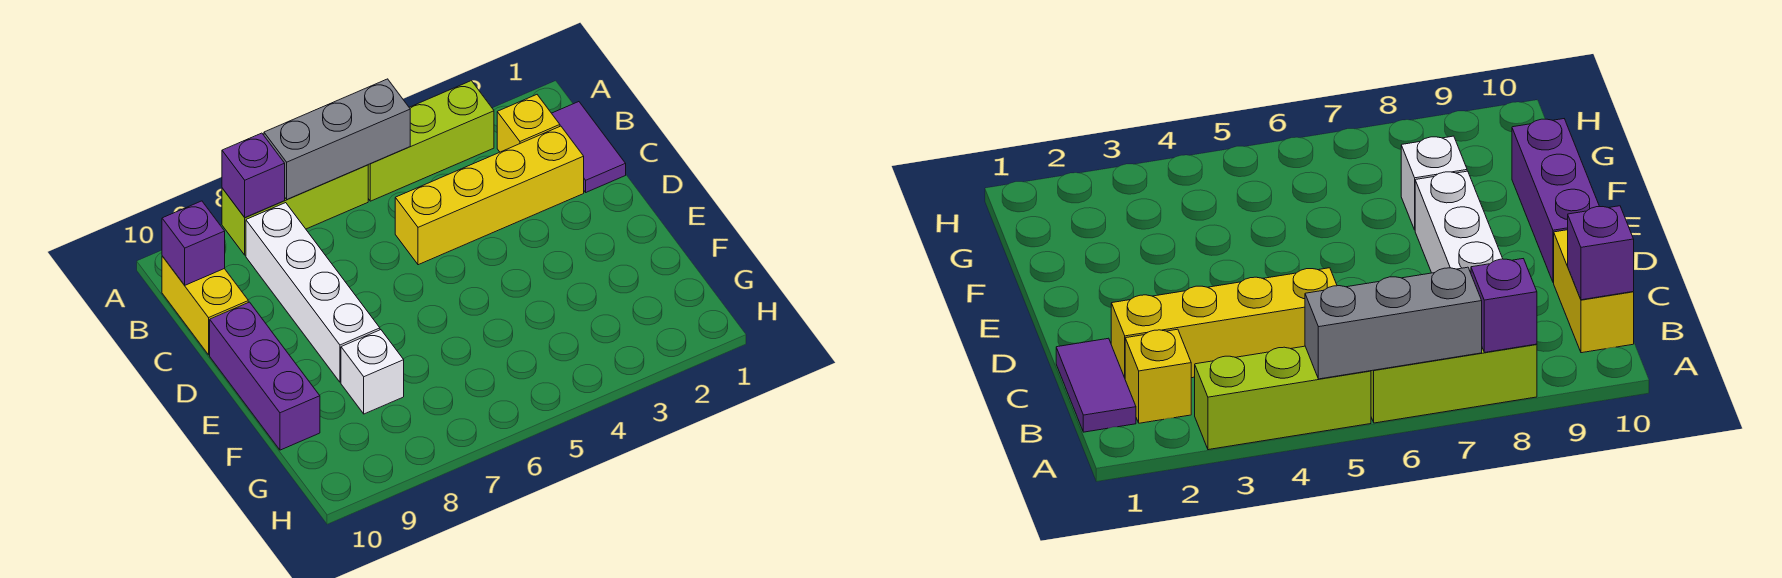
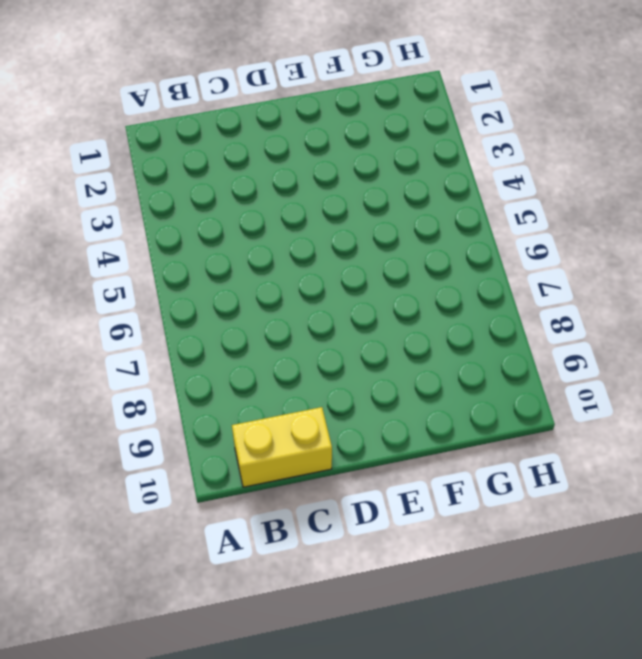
none -> lime 1x3 brick [368,81,494,201]
none -> lime 1x3 brick [222,165,368,255]
none -> purple 1x2 tile [552,102,626,192]

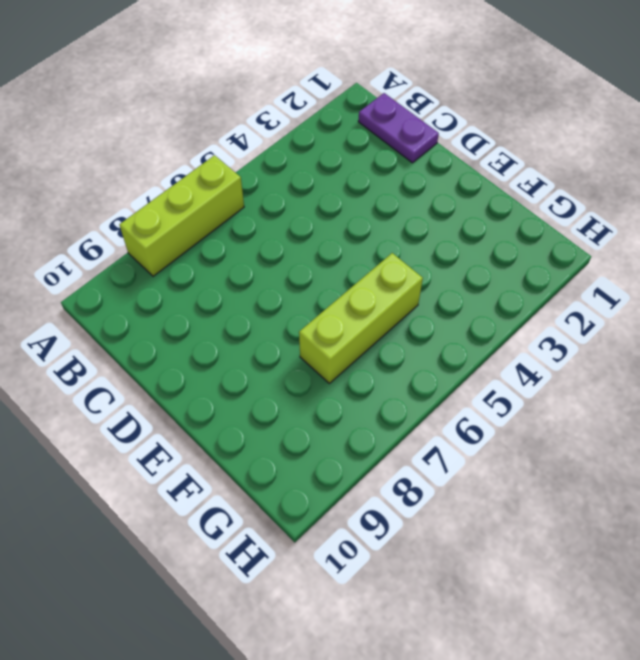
purple 1x2 plate [358,93,439,163] -> purple 1x2 tile [552,102,626,192]
lime 1x3 brick [299,253,423,383] -> lime 1x3 brick moved to [368,81,494,201]
none -> yellow 1x1 brick [497,95,560,152]
none -> white 1x4 brick [246,203,380,382]
none -> yellow 1x2 brick [162,256,248,355]

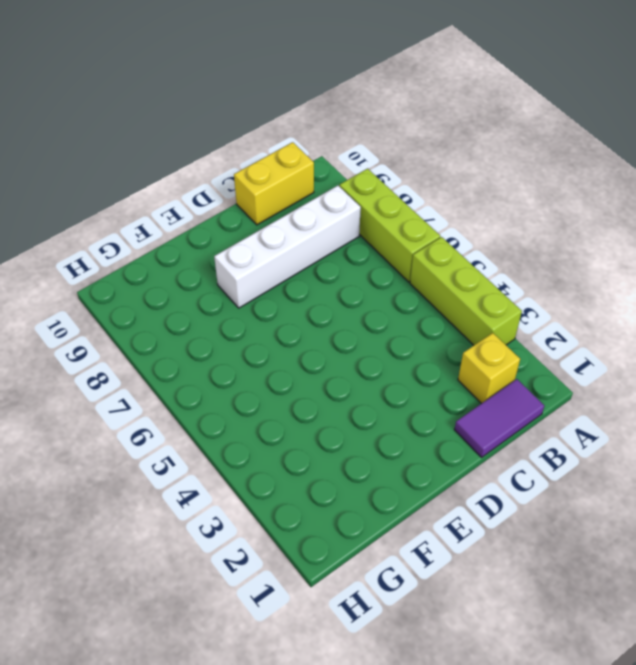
none -> yellow 1x4 brick [395,126,584,265]
none -> purple 1x3 brick [210,302,320,450]
none -> white 1x1 brick [341,330,404,414]

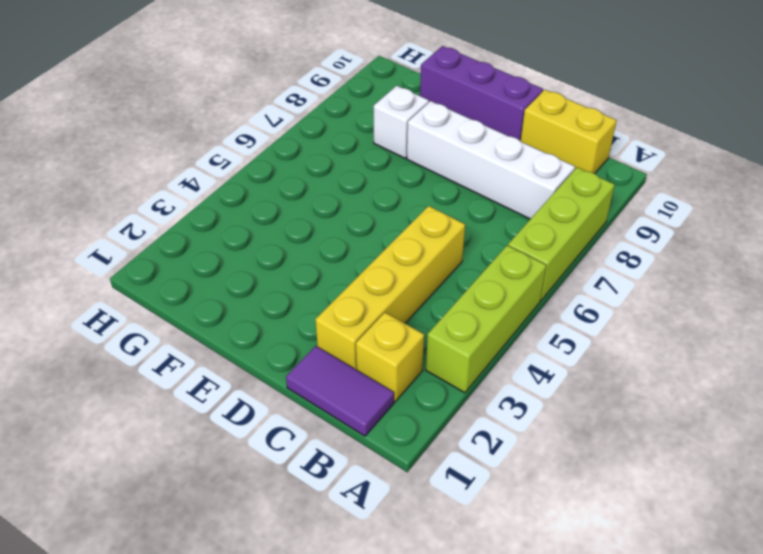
none -> grey 1x3 brick [264,79,410,200]
none -> purple 1x1 brick [222,133,285,218]
none -> purple 1x1 brick [162,201,225,285]

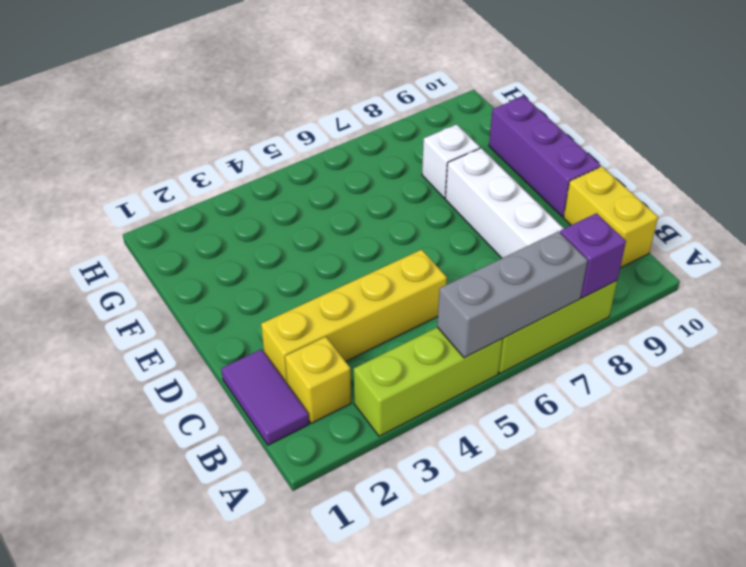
none -> purple 1x1 brick [162,201,225,285]

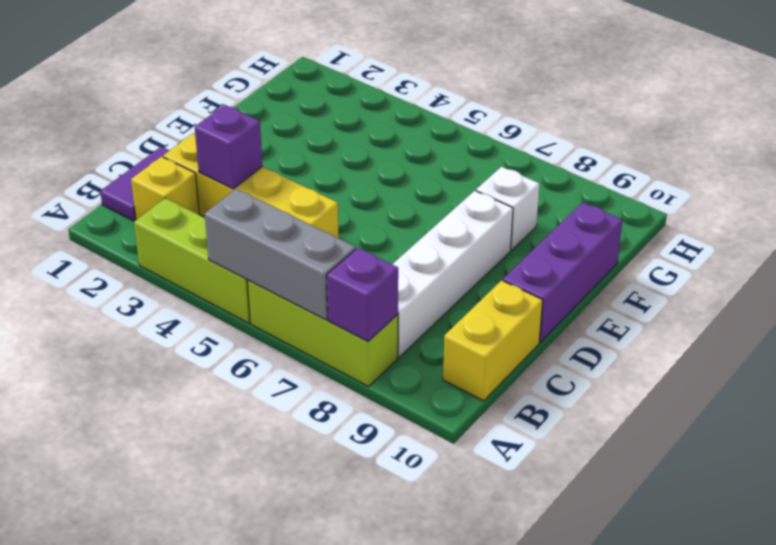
purple 1x1 brick [195,105,263,189] -> purple 1x1 brick moved to [162,201,225,285]

